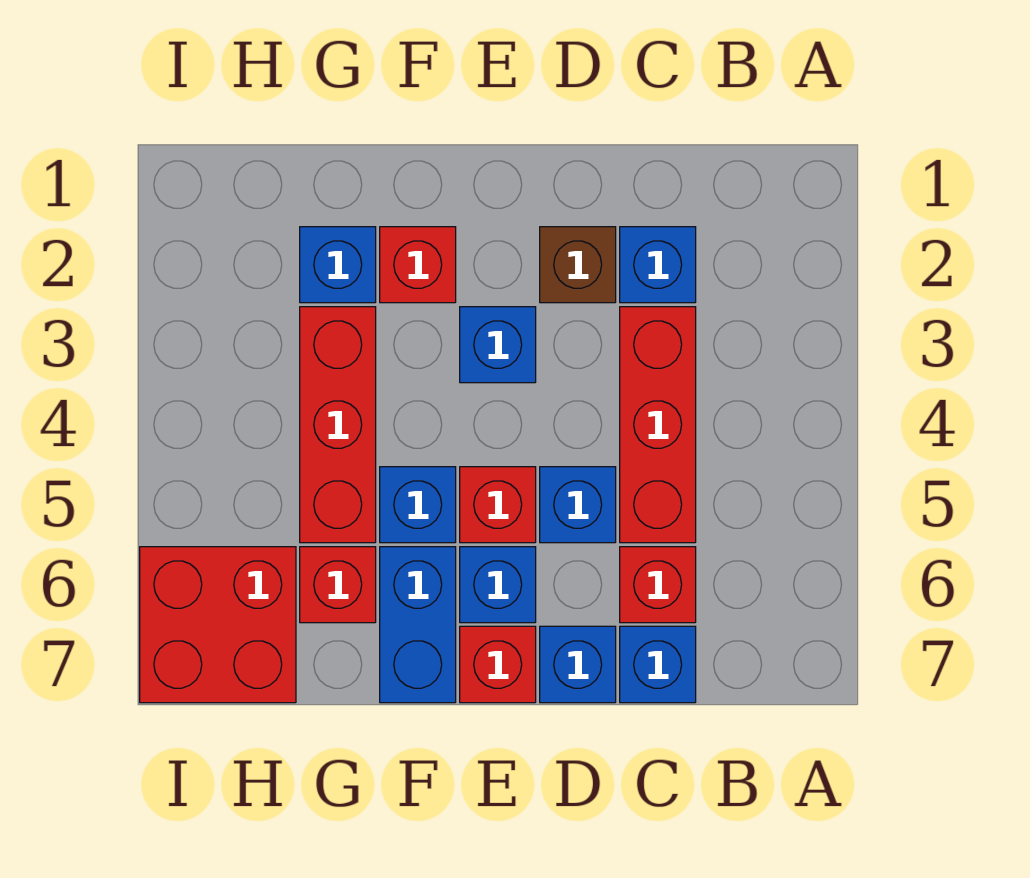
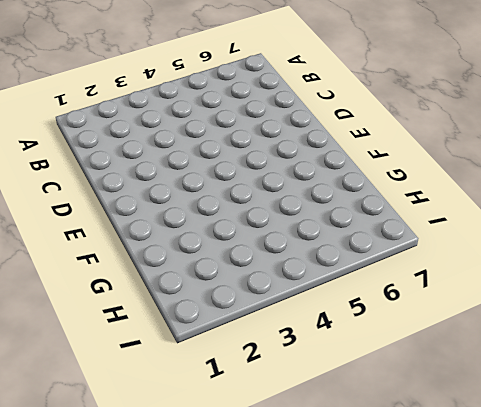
none -> blue 1x1 brick [620,227,696,303]
none -> red 1x3 brick [620,307,696,543]
none -> red 1x1 brick [620,547,696,623]

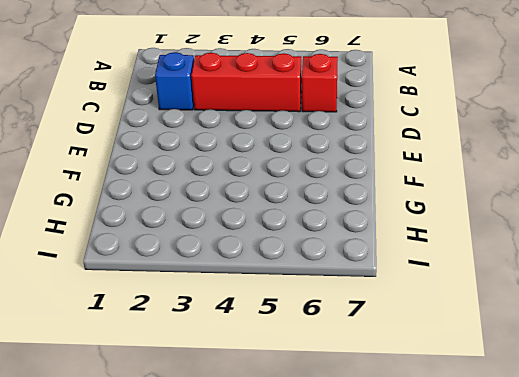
none -> blue 1x1 brick [620,626,696,703]
none -> brown 1x1 brick [540,227,616,303]
none -> blue 1x1 brick [540,467,616,543]

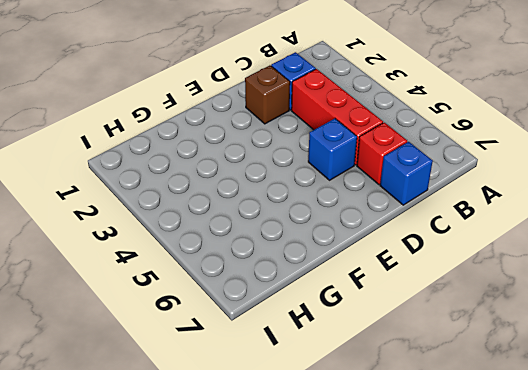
none -> blue 1x1 brick [540,626,616,703]
none -> blue 1x1 brick [460,307,536,383]
none -> red 1x1 brick [460,467,536,543]

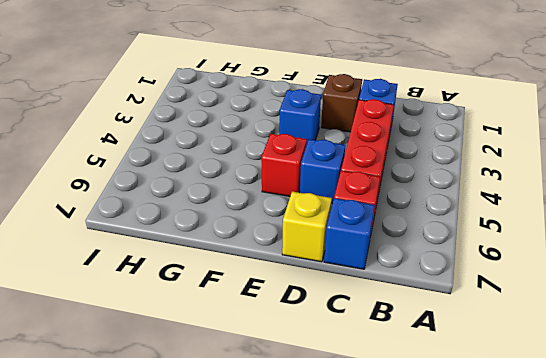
yellow 1x1 brick [282,192,332,262] -> blue 1x1 brick [540,626,616,703]
none -> blue 1x1 brick [460,547,536,623]
none -> red 1x1 brick [460,626,536,703]
none -> red 1x1 brick [380,227,456,303]

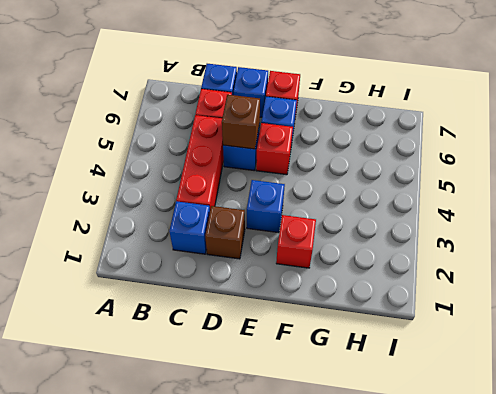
brown 1x1 brick [222,95,260,149] -> none
none -> blue 1x1 brick [380,467,456,543]
none -> blue 1x2 brick [380,547,456,703]
none -> blue 1x1 brick [300,227,376,303]

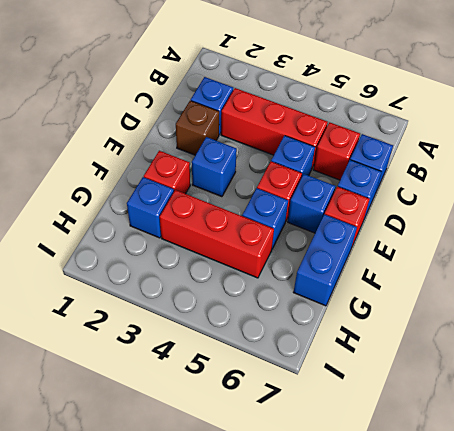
blue 1x2 brick [293,214,357,306] -> blue 1x2 brick turned to [380,547,456,703]
none -> red 1x1 brick [300,547,376,623]
none -> red 2x2 brick [140,547,296,703]

